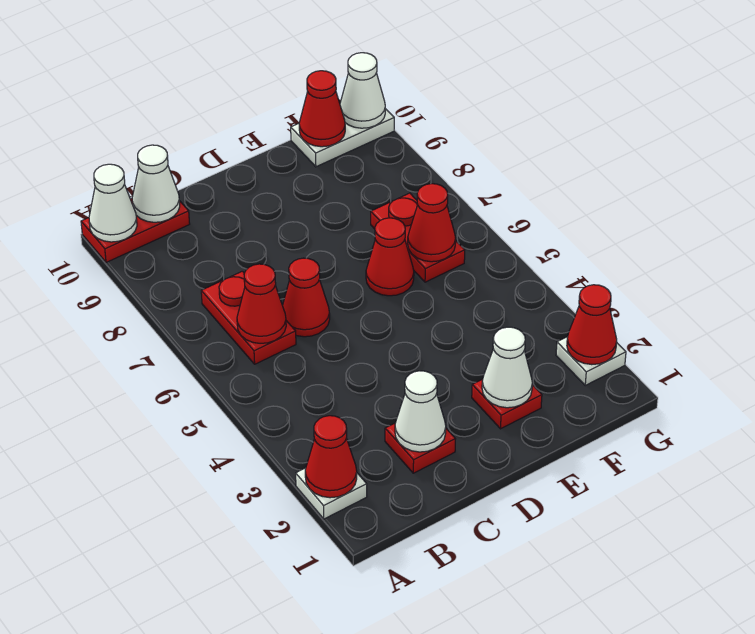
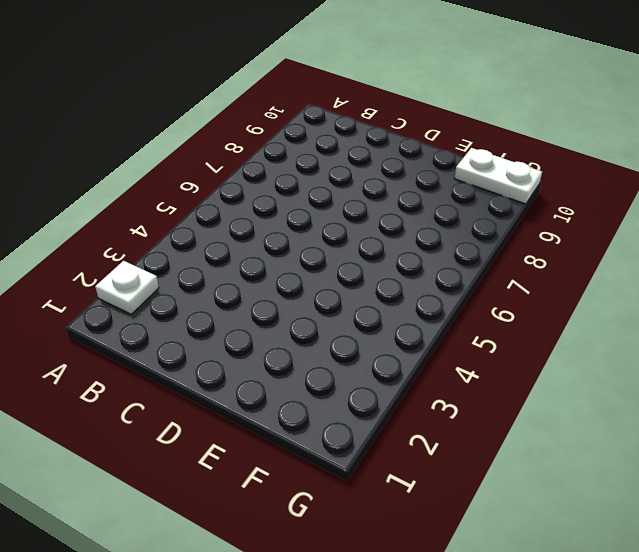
none -> red 1x2 plate [81,198,190,262]
none -> red 1x2 plate [201,271,296,364]
none -> red 1x1 plate [385,423,455,473]

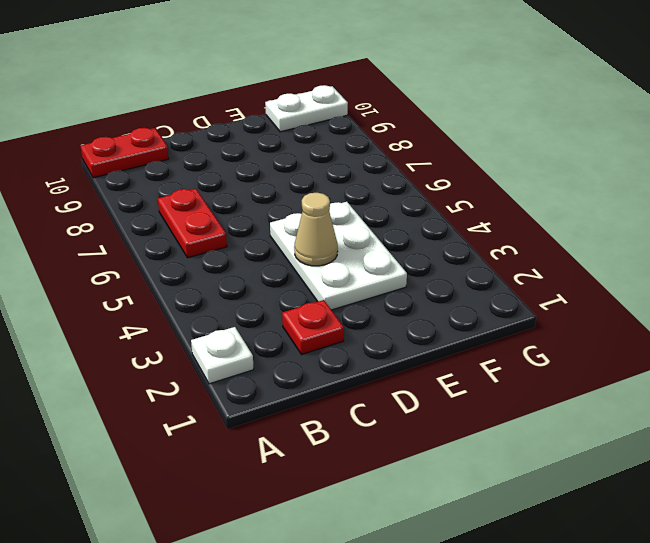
white 2x3 plate [270,202,407,310] -> none
tan 1x1 cone [294,193,338,266] -> none
none -> red 1x1 cone [283,258,330,337]
none -> red 1x1 plate [472,379,542,429]
none -> red 1x1 cone [366,218,414,296]

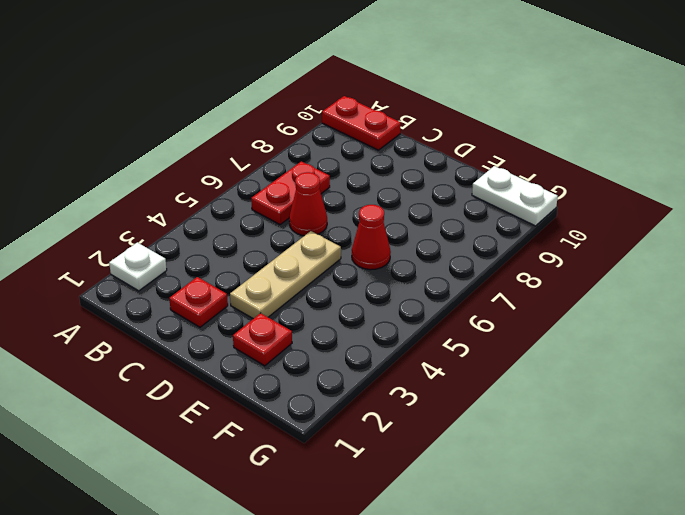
tan 1x3 plate [230,231,341,319] -> none
none -> red 1x2 plate [371,193,465,282]
none -> white 1x1 plate [556,337,626,385]
none -> red 1x1 cone [305,416,357,498]

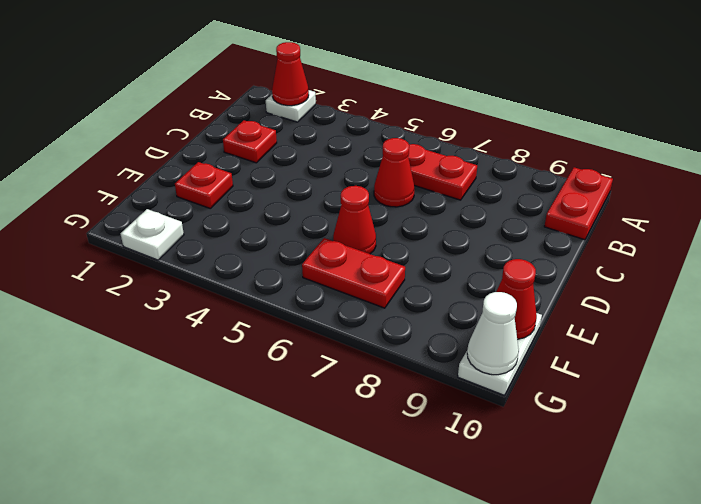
none -> white 1x1 cone [89,164,137,242]
none -> red 1x1 cone [237,264,286,343]
none -> white 1x1 cone [132,145,180,222]

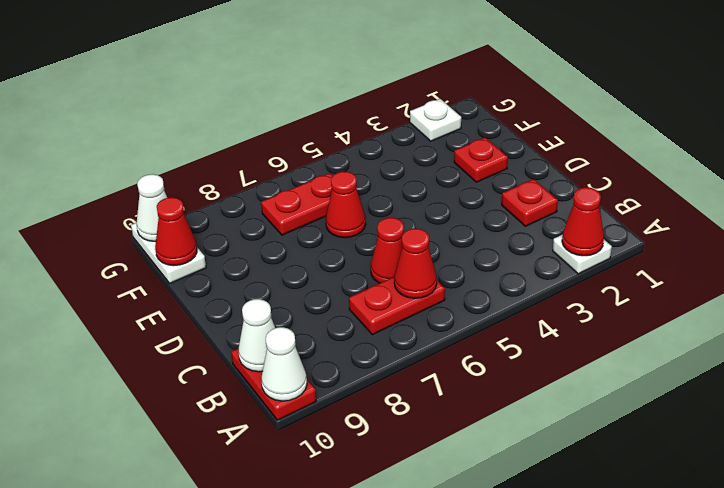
none -> white 1x1 cone [395,371,446,452]
none -> white 1x1 cone [482,327,532,408]
none -> red 1x1 cone [408,184,456,262]

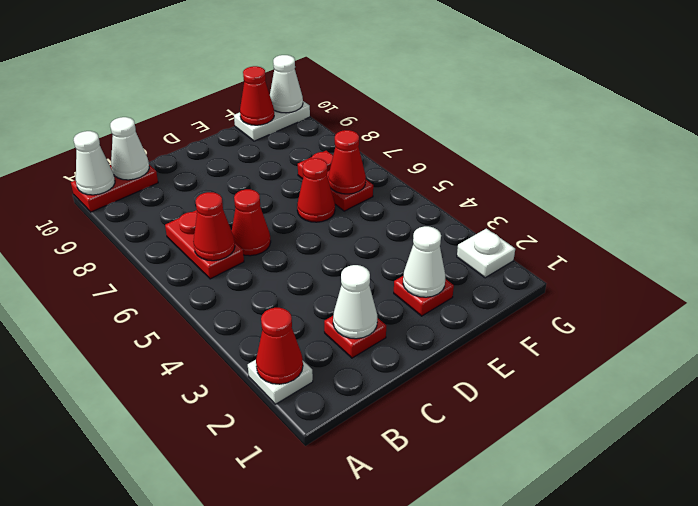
none -> red 1x1 cone [567,285,617,365]

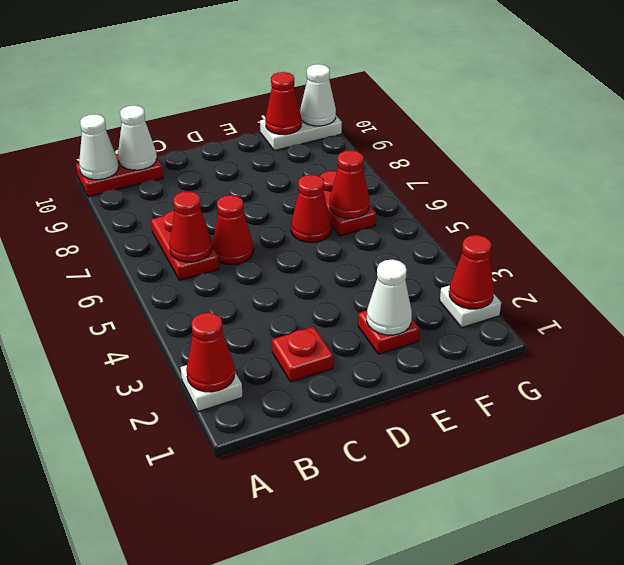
none -> white 1x1 cone [395,371,446,452]

